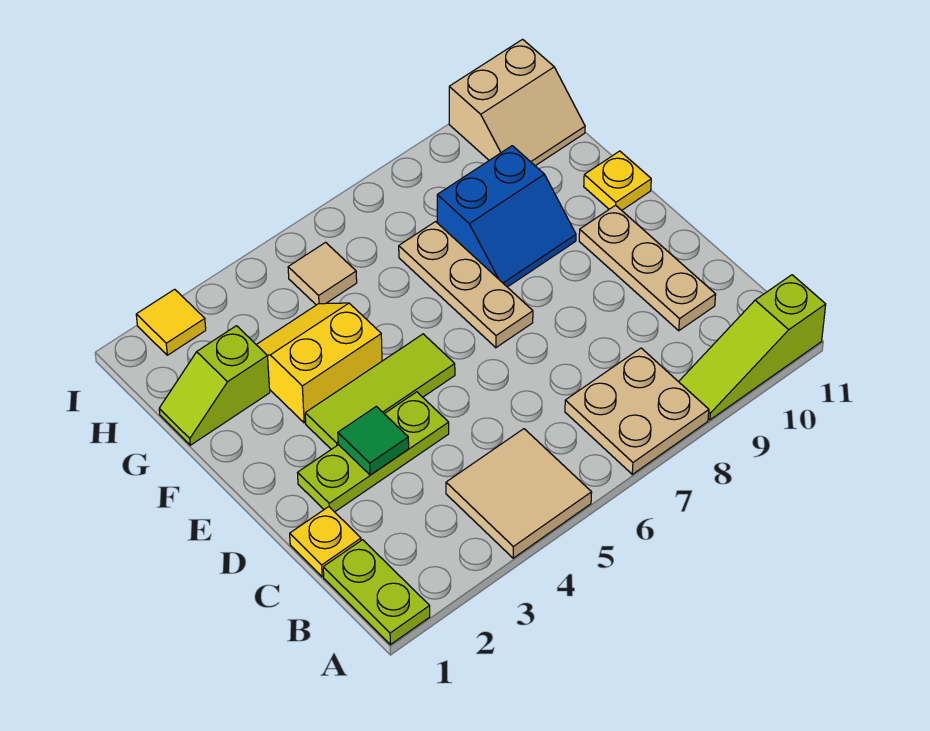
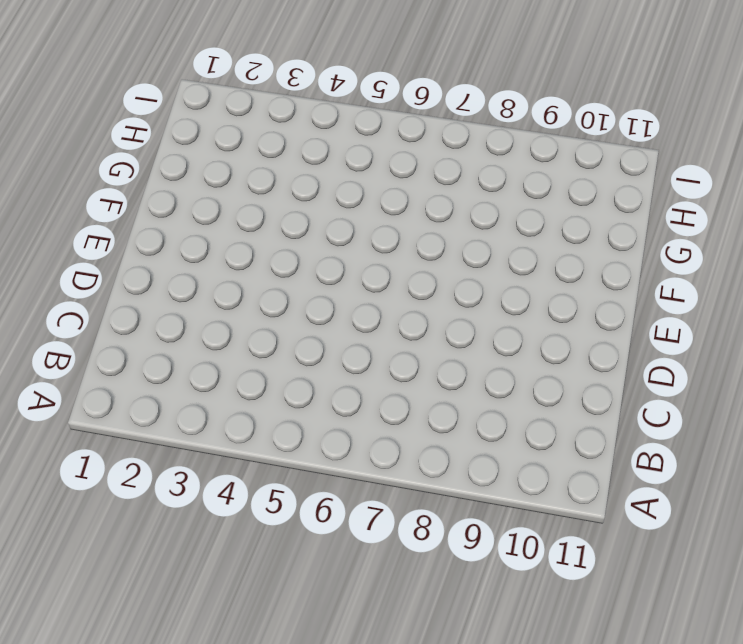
none -> lime 1x2 plate [323,540,430,645]
none -> tan 2x2 tile [446,429,592,558]
none -> tan 2x2 plate [565,348,709,474]

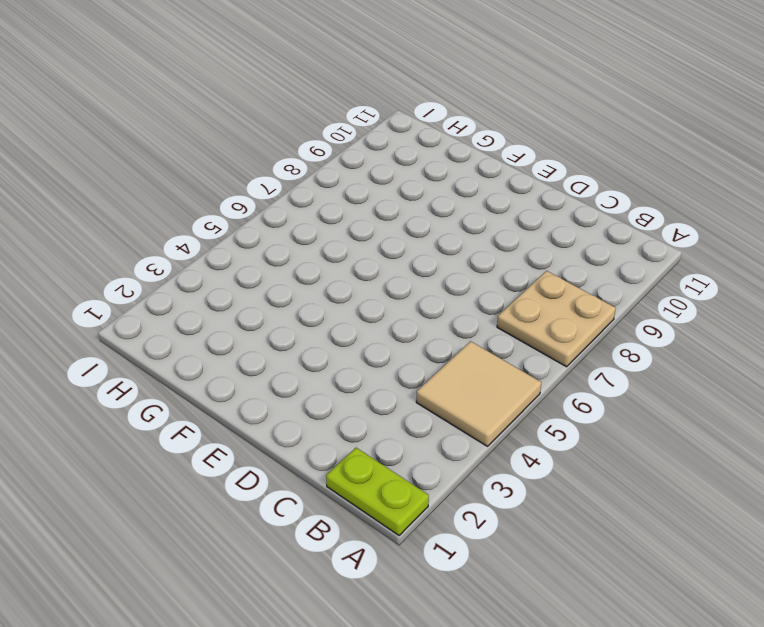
none -> lime 1x3 slope [679,275,826,420]
none -> yellow 1x1 plate [290,507,361,577]
none -> tan 1x3 plate [579,205,716,331]

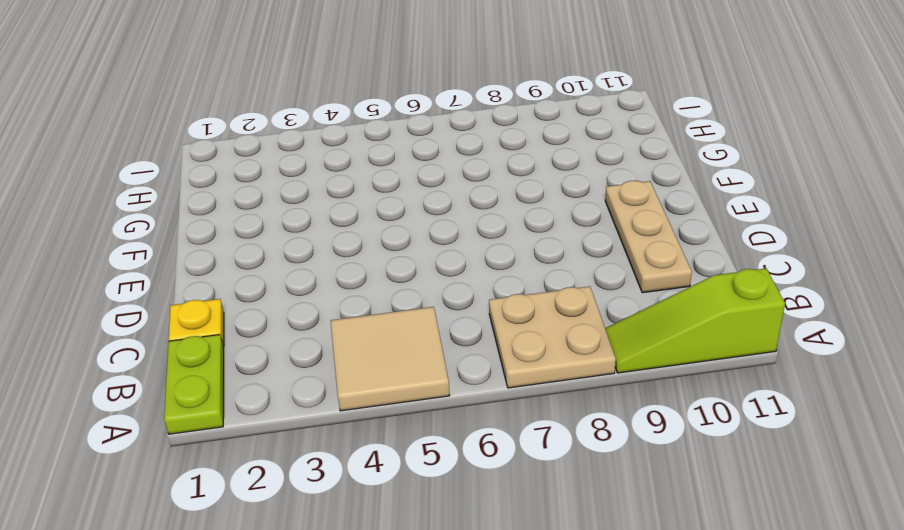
none -> lime 1x3 plate [298,392,449,512]
none -> lime 1x3 tile [305,334,455,449]
none -> tan 1x3 plate [399,222,533,348]

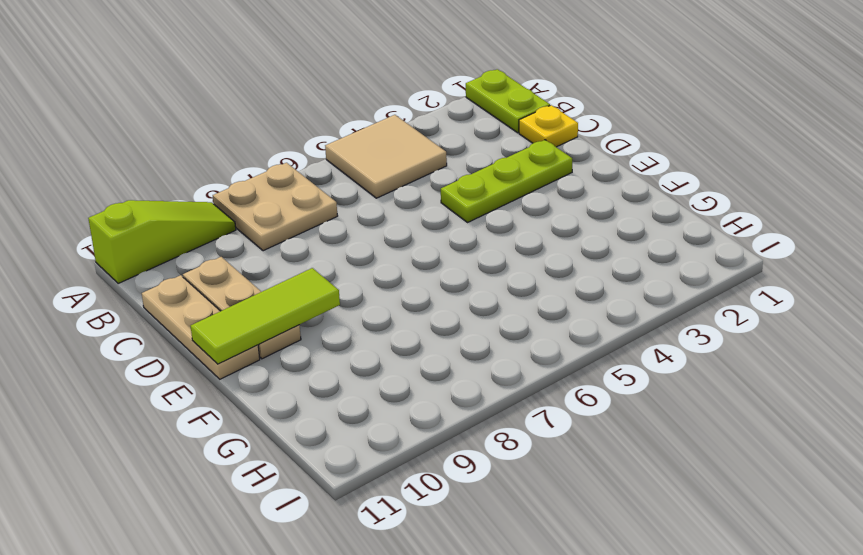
tan 1x3 plate [142,275,260,379] -> tan 1x3 plate moved to [399,222,533,348]
lime 1x3 tile [191,268,340,364] -> lime 1x3 tile moved to [305,334,455,449]
none -> yellow 2x2 slope [256,303,382,423]
none -> blue 2x2 slope [437,146,576,287]
none -> yellow 1x1 plate [584,151,651,210]

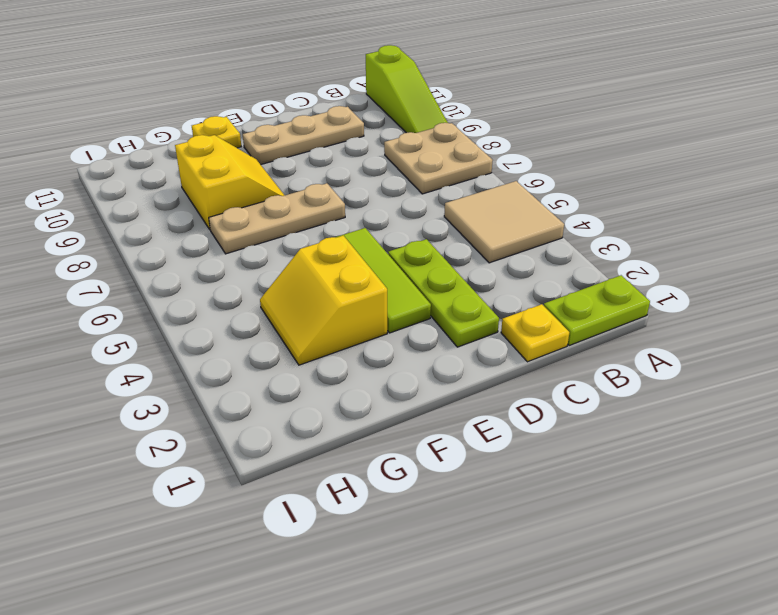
yellow 2x2 slope [175,135,285,229] -> blue 2x2 slope [437,146,576,287]
none -> lime 1x2 slope [159,326,270,445]
none -> tan 1x1 tile [288,242,357,305]
none -> tan 2x2 slope [449,39,585,166]

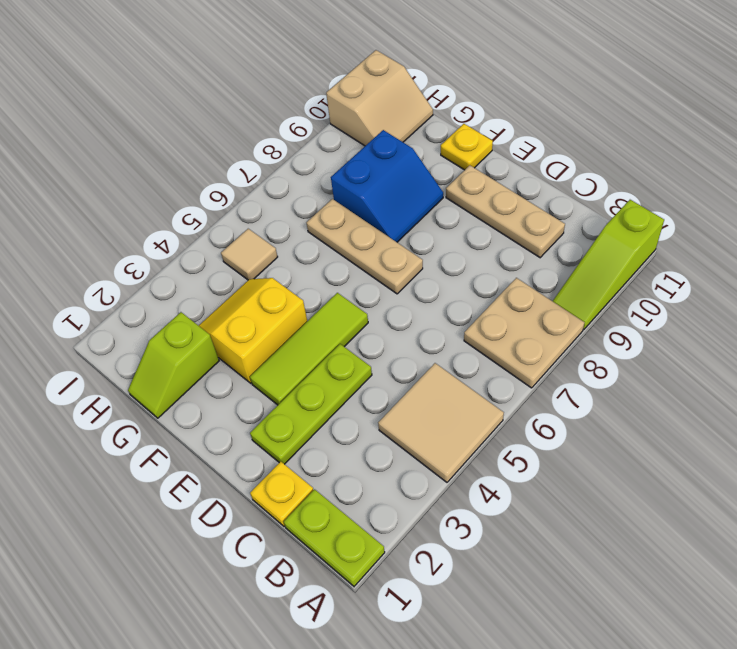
none -> yellow 1x1 tile [136,289,206,355]
none -> green 1x1 tile [338,406,409,475]

